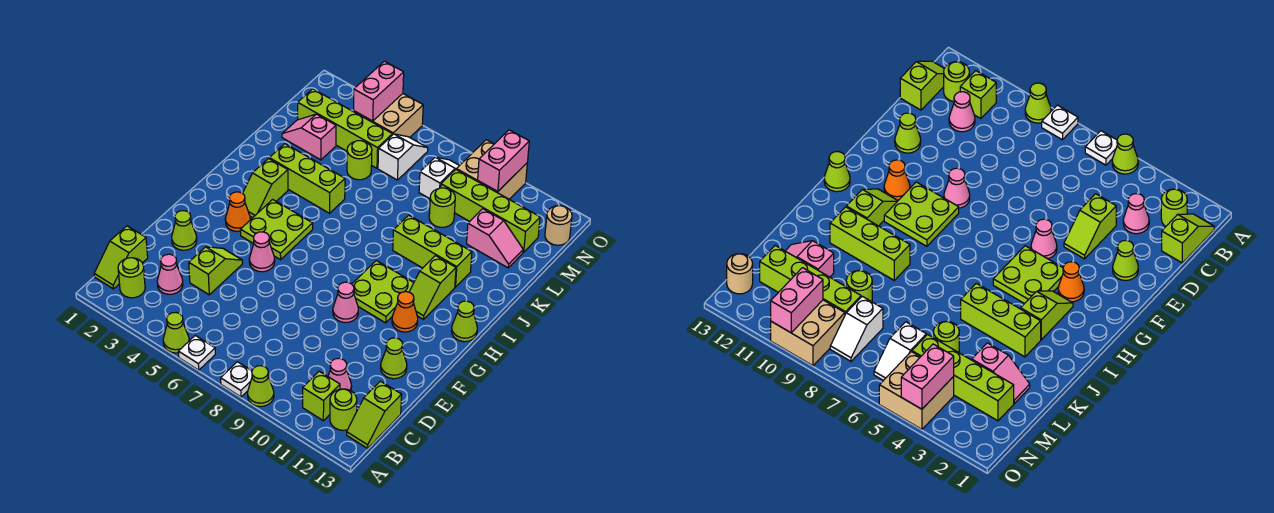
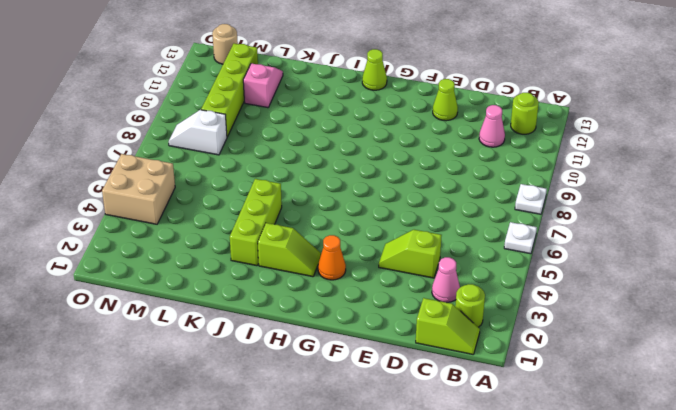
none -> lime 1x1 cone [163,313,189,353]
none -> lime 1x1 cone [247,366,274,407]
none -> lime 1x1 brick [303,371,340,421]
none -> lime 1x2 slope [347,381,402,448]

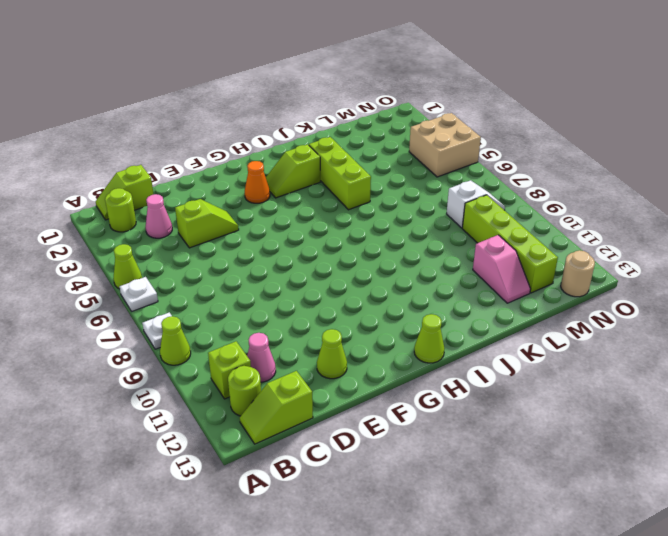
none -> lime 1x1 cone [172,211,197,250]
none -> pink 1x1 cone [249,232,275,272]
none -> pink 1x1 cone [333,282,358,323]
none -> lime 2x2 plate [240,200,313,260]

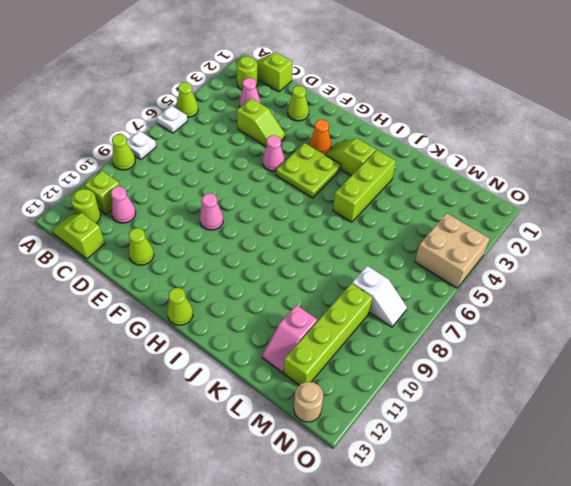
none -> lime 2x2 plate [352,261,414,323]
none -> orange 1x1 cone [392,292,418,332]
none -> lime 1x2 slope [409,256,456,319]
none -> lime 1x3 brick [393,215,472,287]

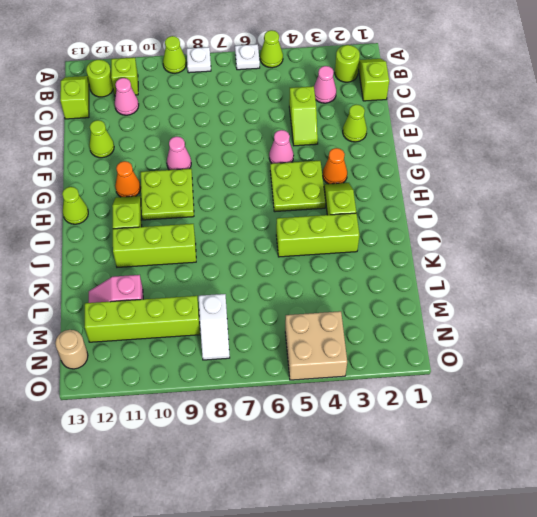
none -> pink 1x2 slope [282,114,336,160]
none -> lime 1x1 round brick [347,141,372,180]
none -> lime 1x1 round brick [429,188,455,227]
none -> lime 1x4 brick [298,89,392,168]

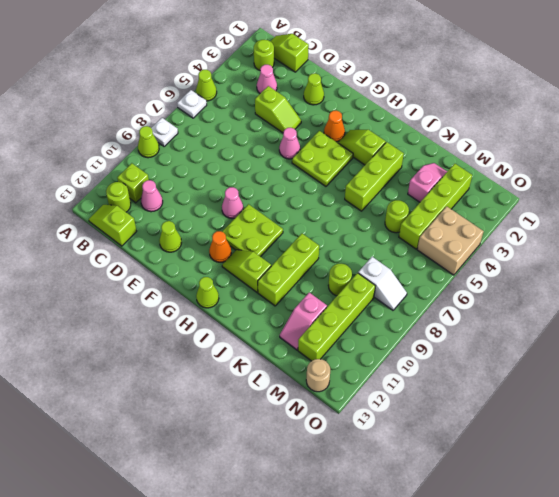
none -> white 1x2 slope [378,134,428,180]
none -> tan 2x2 brick [456,140,527,199]
none -> pink 1x2 brick [354,61,404,121]
none -> pink 1x2 brick [478,130,529,192]

